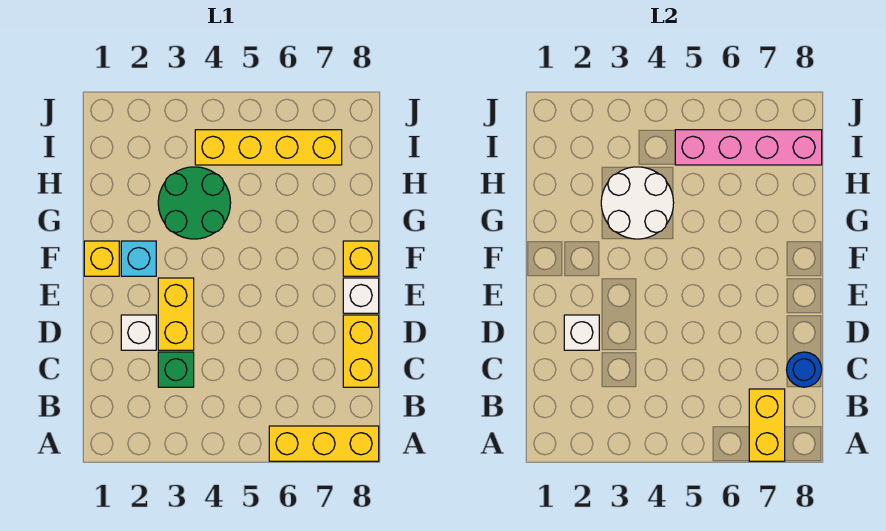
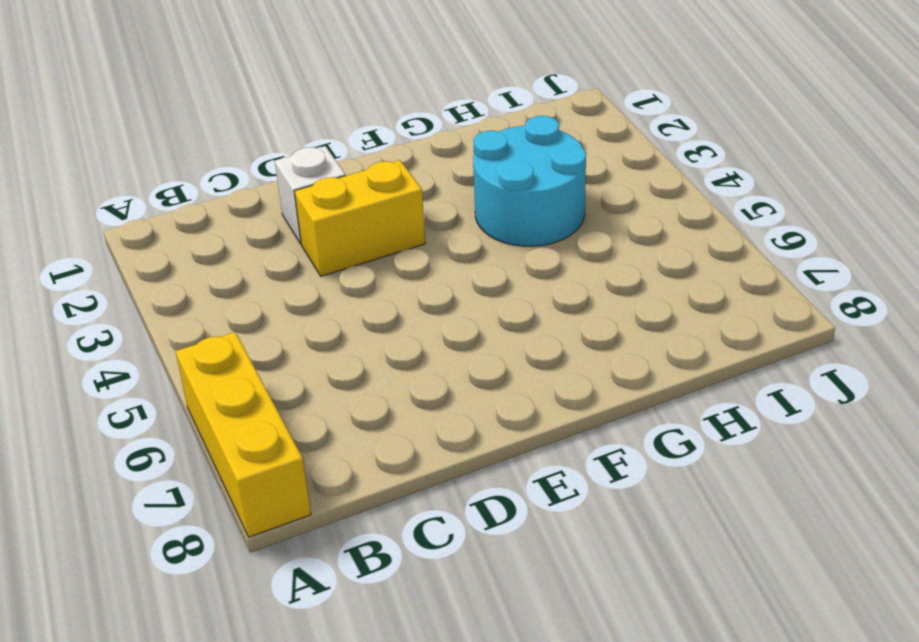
cyan 2x2 round brick [473,116,586,246] -> green 2x2 round brick [158,167,231,239]
none -> green 1x1 brick [158,352,194,387]
none -> yellow 1x2 brick [343,315,379,387]
none -> white 1x1 brick [343,278,379,313]

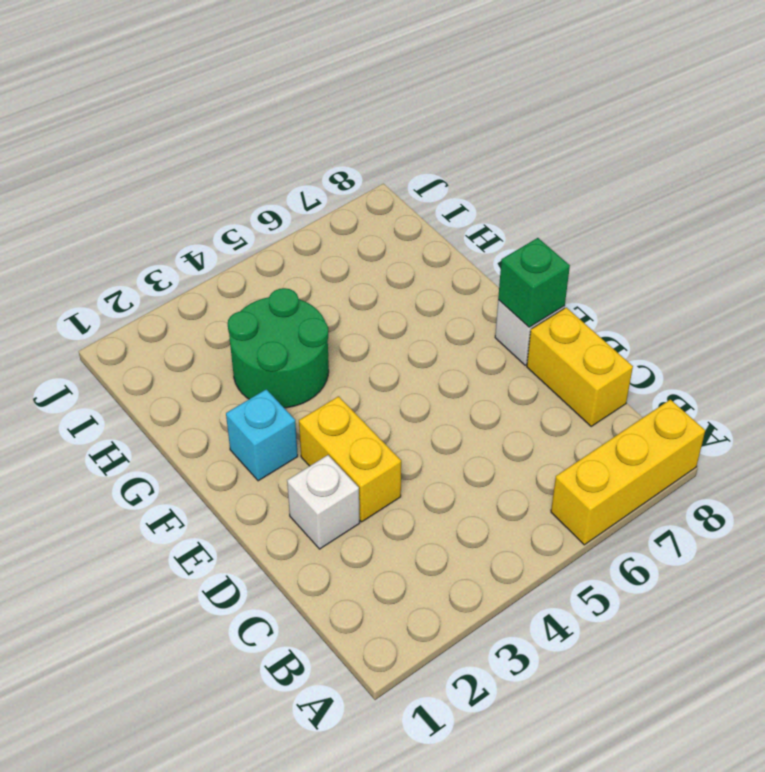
green 1x1 brick [498,238,570,327] -> green 1x1 brick moved to [158,352,194,387]
none -> yellow 1x1 brick [84,241,119,276]
none -> yellow 1x1 brick [343,241,379,276]
none -> yellow 1x4 brick [195,130,342,165]

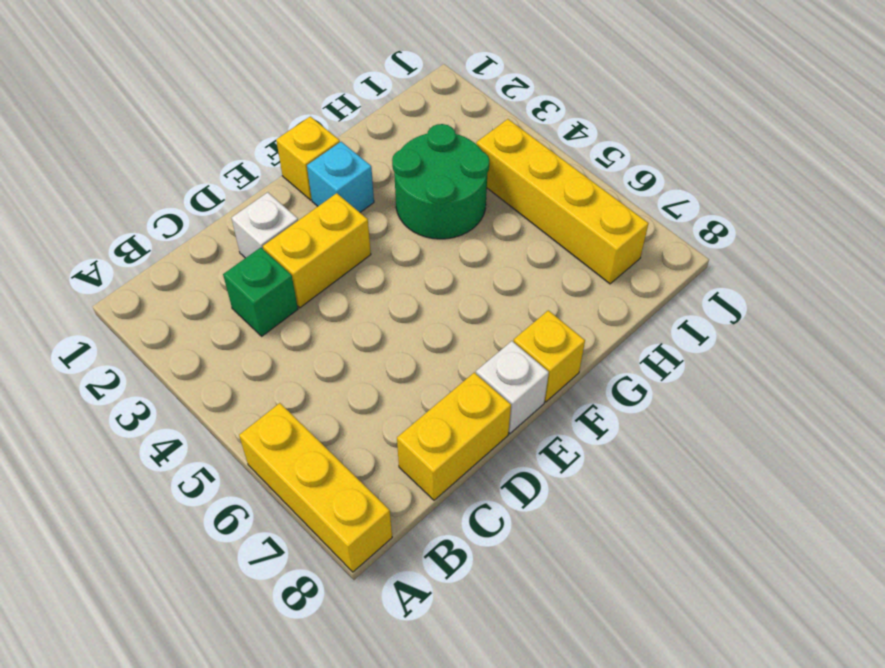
none -> yellow 1x2 brick [749,389,785,461]
none -> blue 1x1 round brick [786,352,822,387]
none -> white 1x1 brick [564,315,599,350]

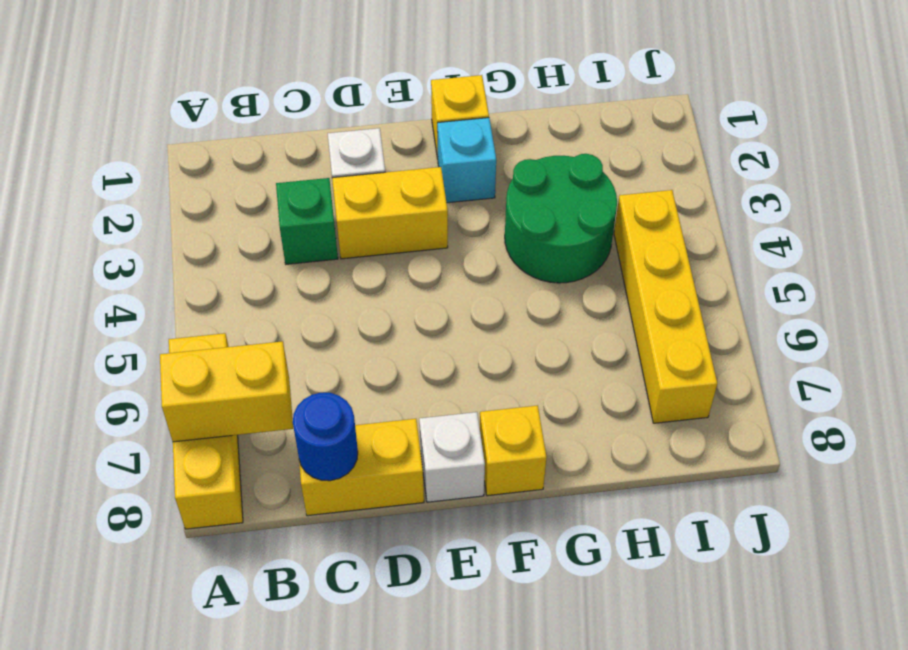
none -> white 1x1 brick [564,315,599,350]
none -> white 2x2 round brick [601,167,674,239]
none -> pink 1x4 brick [675,130,822,165]

